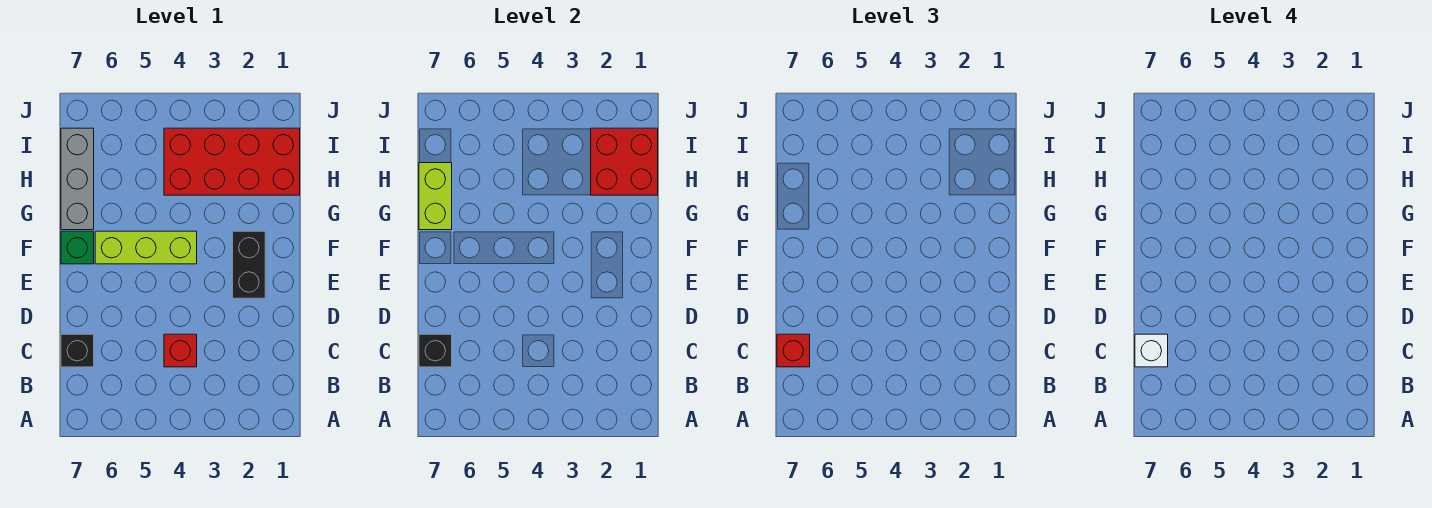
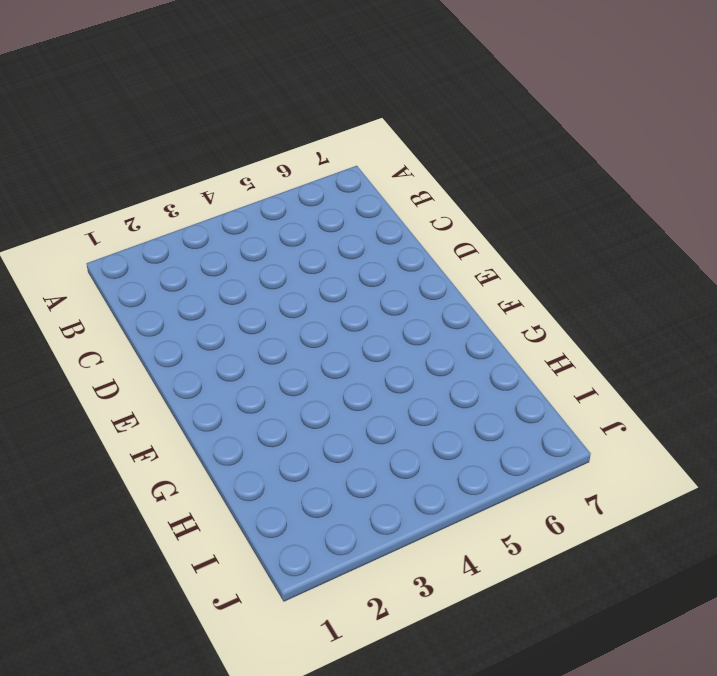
none -> red 1x1 brick [164,334,197,367]
none -> black 1x1 brick [61,334,94,367]
none -> black 1x2 brick [233,231,265,298]

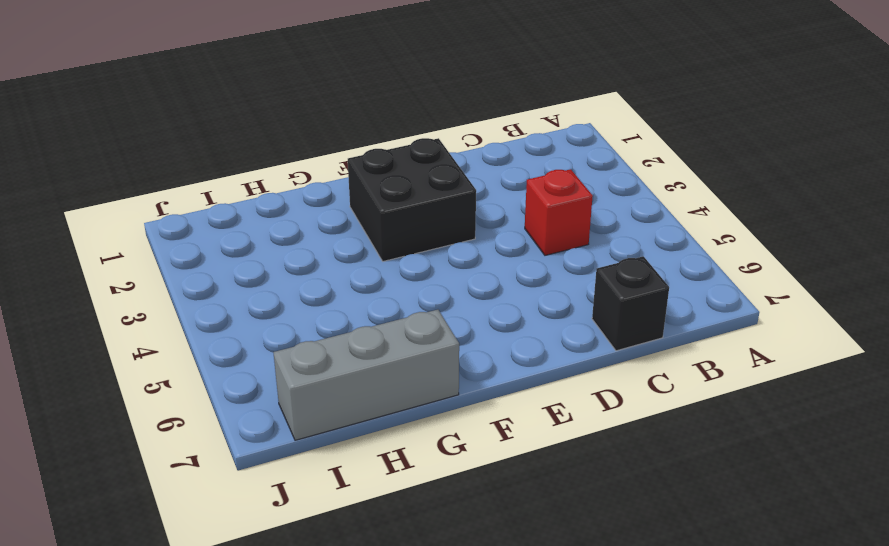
black 2x2 brick [348,138,476,261] -> black 1x2 brick [233,231,265,298]
none -> lime 1x3 brick [95,231,197,264]
none -> green 1x1 brick [61,231,94,264]
none -> red 2x4 brick [164,128,300,195]

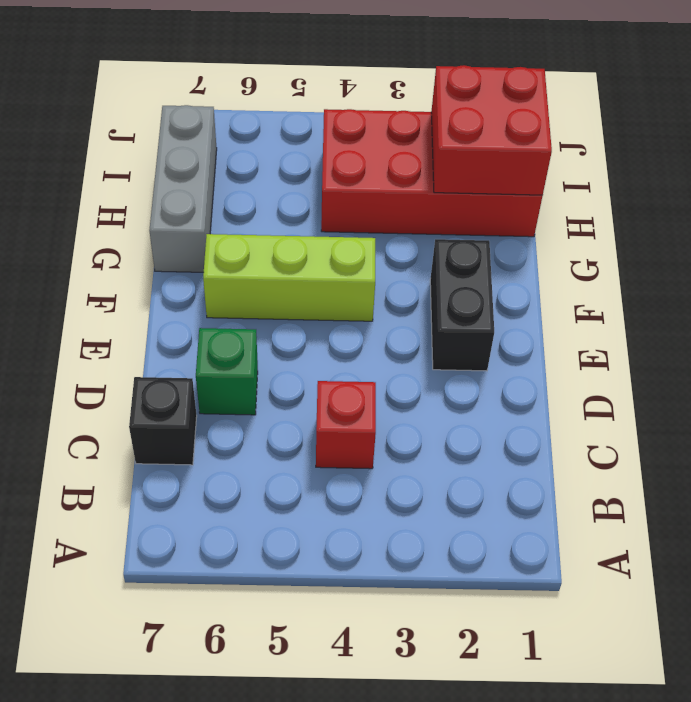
green 1x1 brick [196,328,258,415] -> green 1x1 brick moved to [61,231,94,264]
none -> black 1x1 brick [419,334,452,367]
none -> lime 1x2 brick [419,163,452,230]
none -> red 1x1 brick [777,334,810,367]

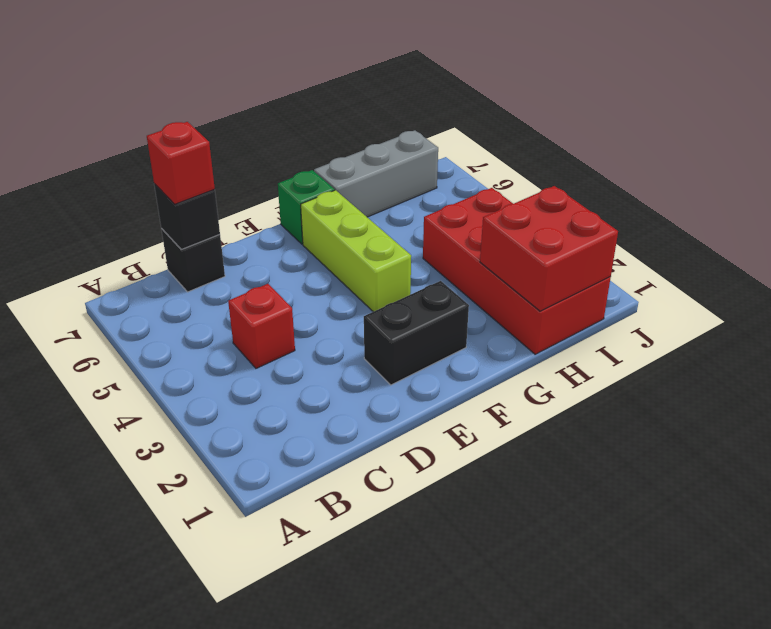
none -> lime 1x2 brick [419,163,452,230]
none -> white 1x1 brick [1135,334,1168,367]

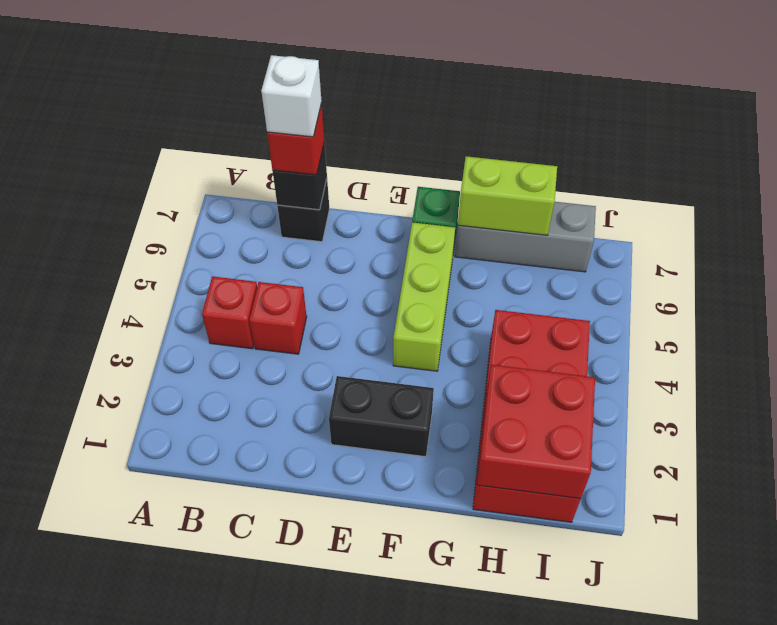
red 1x1 brick [202,276,257,349] -> none

